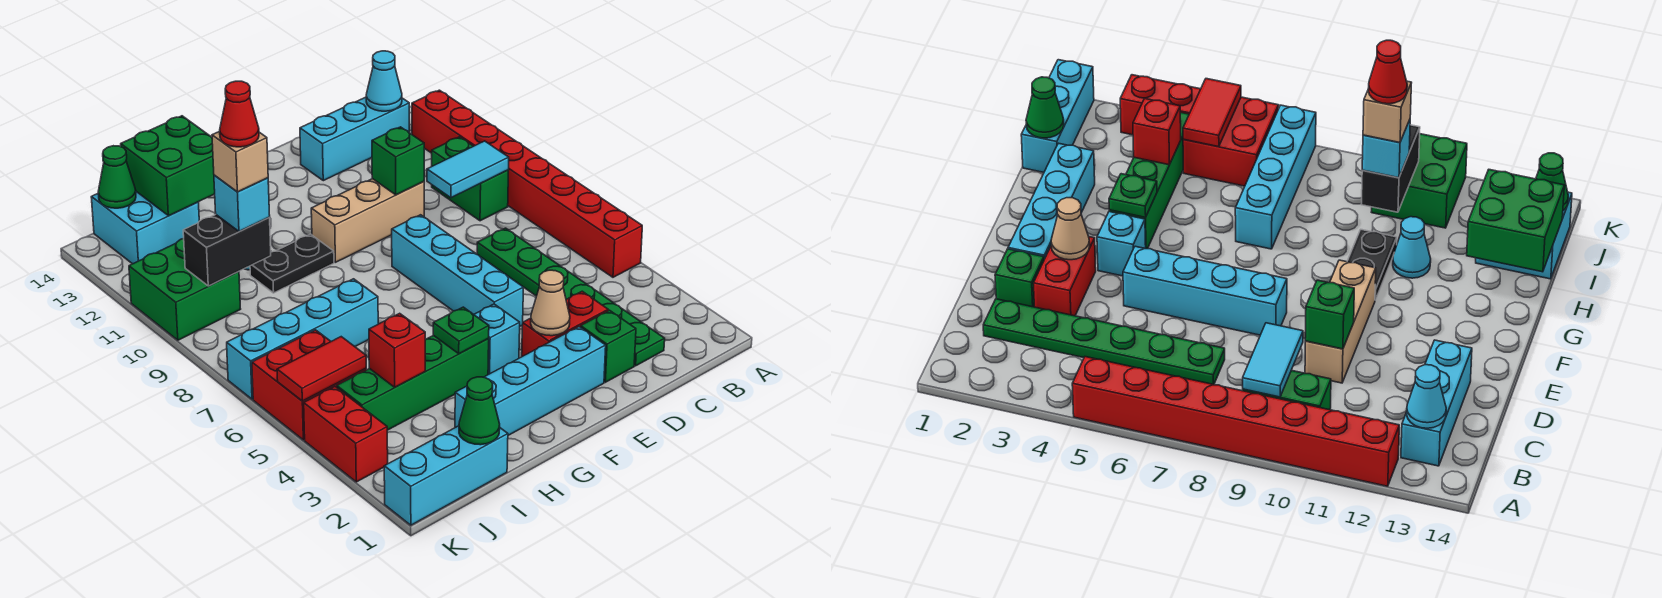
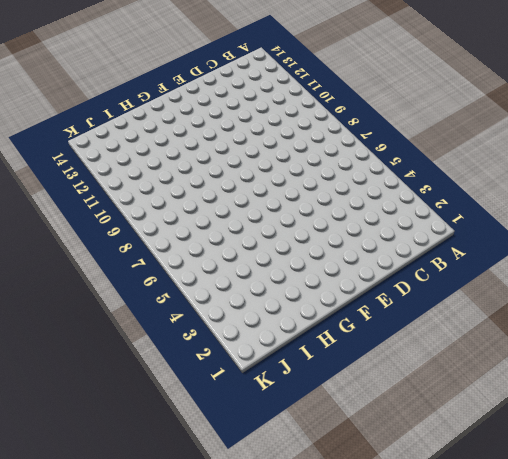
none -> red 1x8 brick [412,90,642,277]
none -> green 1x2 brick [432,137,509,221]
none -> cyan 1x3 brick [300,97,409,181]
none -> green 1x6 plate [477,228,665,366]

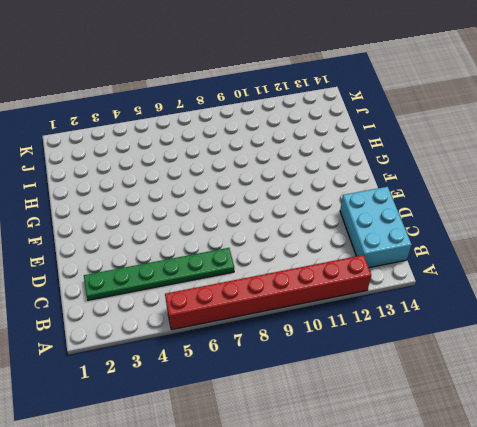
cyan 2x3 brick [340,187,412,268] -> cyan 1x3 brick [300,97,409,181]
none -> green 1x2 brick [432,137,509,221]
none -> green 1x1 brick [581,310,636,382]
none -> red 1x2 brick [522,291,608,357]
none -> tan 1x3 brick [311,179,424,262]

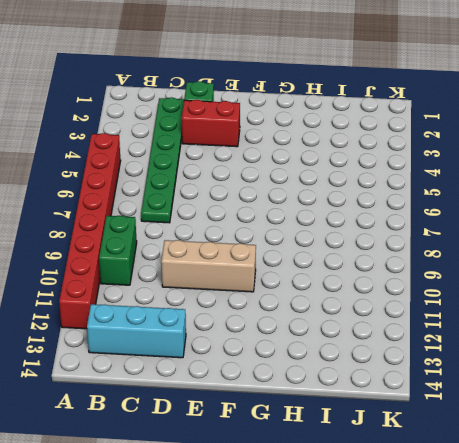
none -> cyan 1x4 brick [455,327,606,435]
none -> cyan 1x4 brick [392,215,524,326]
none -> cyan 1x1 brick [474,304,520,375]
none -> green 1x4 brick [337,335,489,430]

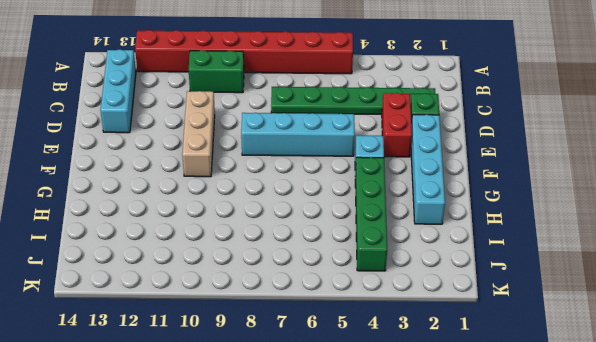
none -> black 1x2 plate [250,234,334,293]
none -> cyan 1x4 brick [227,279,378,399]
none -> cyan 1x1 cone [1393,217,1431,278]
none -> cyan 1x3 brick [384,426,508,525]

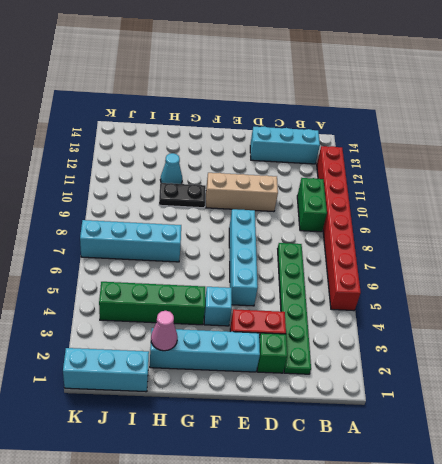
pink 1x1 cone [151,311,177,351] -> none
none -> cyan 2x2 brick [91,192,199,264]
none -> red 2x2 brick [252,330,366,440]
none -> green 2x2 brick [129,239,240,340]
none -> red 1x2 brick [304,387,388,482]

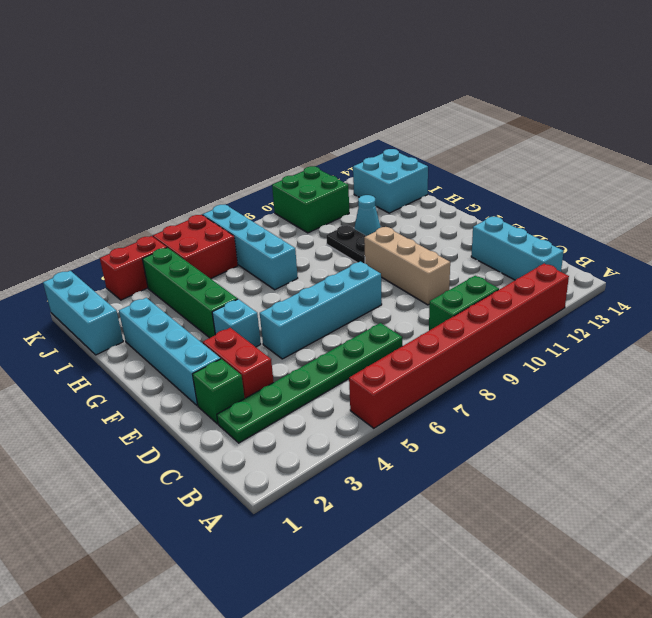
none -> cyan 1x2 tile [427,141,509,198]
none -> cyan 1x1 cone [366,51,402,111]
none -> green 1x1 brick [372,127,424,195]
none -> tan 1x1 cone [531,270,570,336]

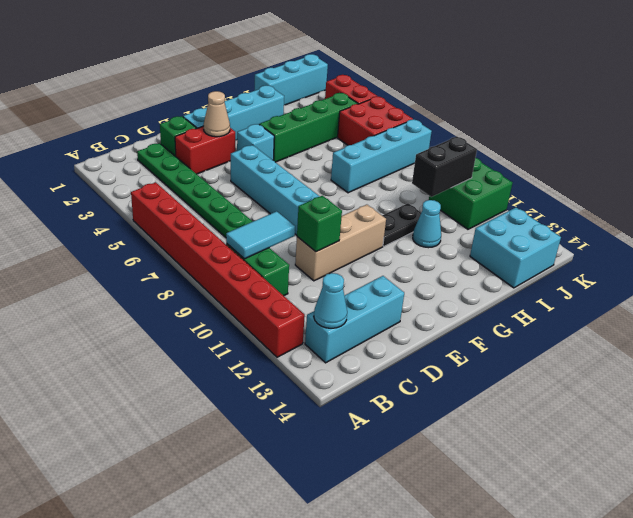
none -> green 1x1 plate [433,307,489,353]
none -> green 2x2 brick [121,116,215,216]
none -> green 1x1 cone [459,377,500,445]
none -> red 1x1 brick [369,313,425,387]

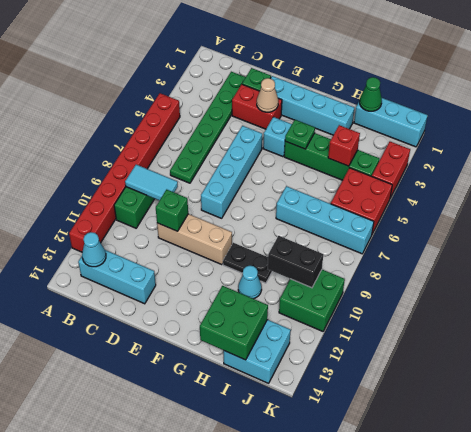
none -> red 1x2 tile [277,337,366,401]
none -> green 1x1 cone [98,146,136,208]
none -> cyan 1x1 brick [214,175,270,232]
none -> tan 1x1 brick [212,131,268,192]

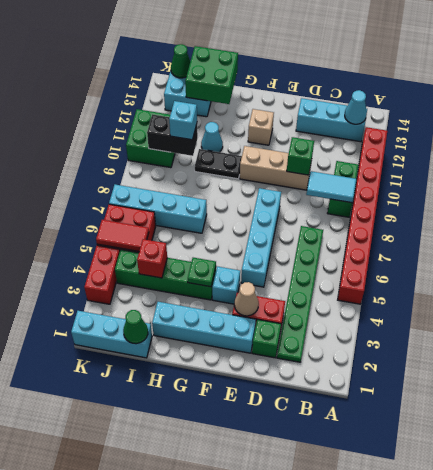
tan 1x1 brick [248,109,274,145] -> tan 1x1 brick moved to [212,131,268,192]
none -> red 1x1 cone [220,81,259,147]

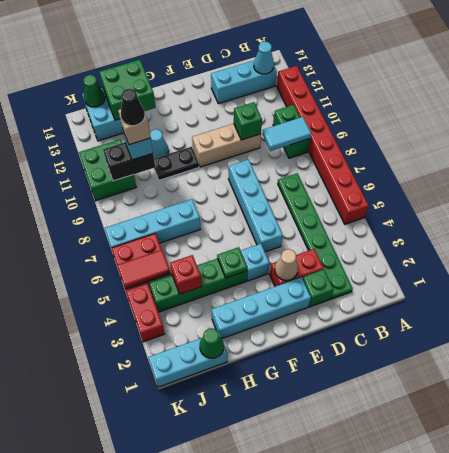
black 1x1 cone [121,89,145,126] -> red 1x1 cone [220,81,259,147]

